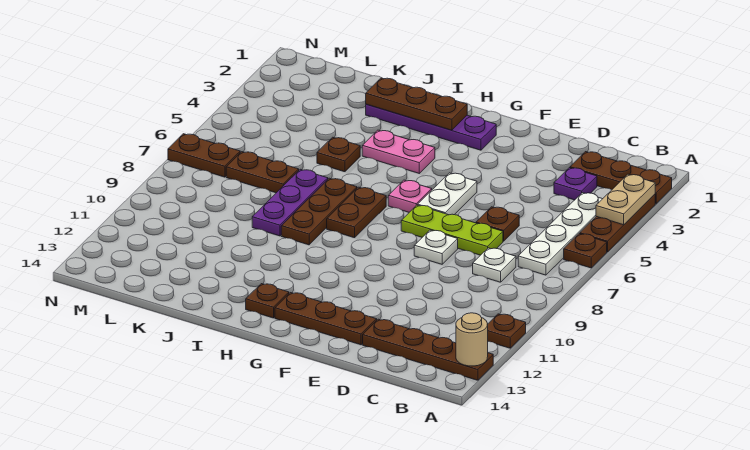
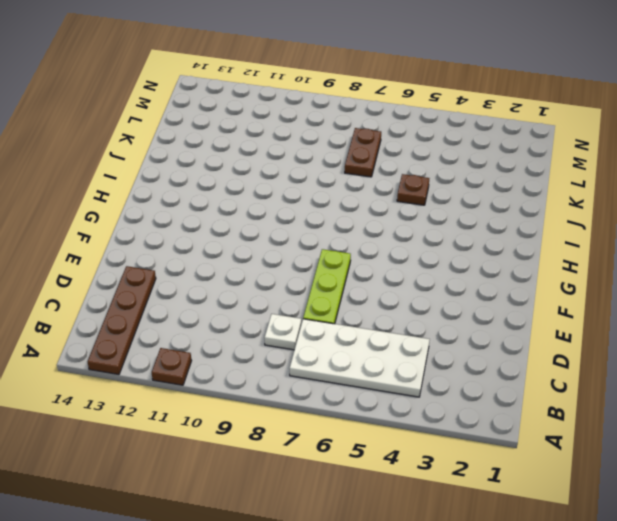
white 2x4 plate [290,319,430,397] -> white 1x4 plate [518,193,602,275]
none -> brown 1x3 plate [570,152,672,204]
none -> brown 1x3 plate [580,194,655,252]
none -> brown 1x1 plate [564,234,607,268]

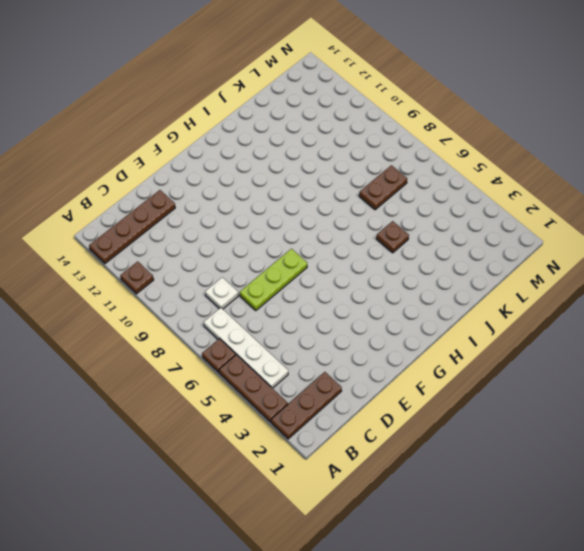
none -> purple 1x1 plate [554,168,597,200]
none -> brown 1x1 plate [476,207,519,241]
none -> white 1x1 plate [414,230,458,264]

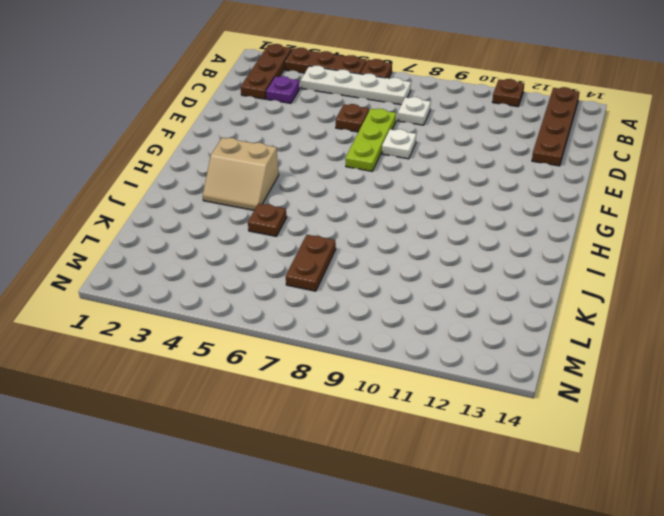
tan 2x2 slope [203,138,279,210] -> pink 1x2 plate [362,130,435,173]
none -> brown 1x3 plate [275,293,377,345]
none -> white 1x2 plate [418,173,477,215]
none -> purple 1x4 plate [366,104,496,150]

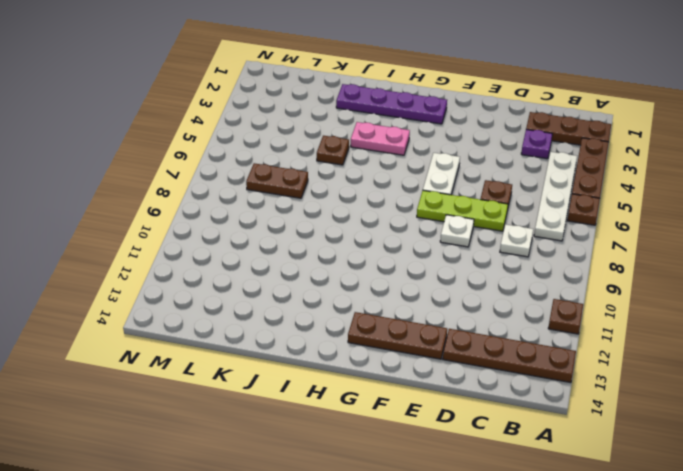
none -> pink 1x1 plate [388,180,432,212]
none -> brown 1x2 plate [327,187,386,238]
none -> brown 1x1 plate [246,284,289,318]

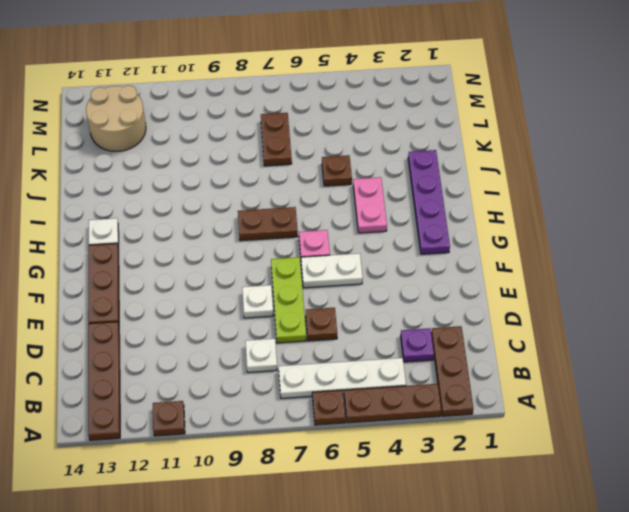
white 1x1 plate [89,218,119,247] -> brown 1x1 plate [246,284,289,318]
tan 2x2 round brick [86,85,146,151] -> none
none -> brown 1x3 plate [281,178,357,245]
none -> purple 1x3 plate [252,169,328,236]
none -> brown 1x2 plate [168,134,240,177]

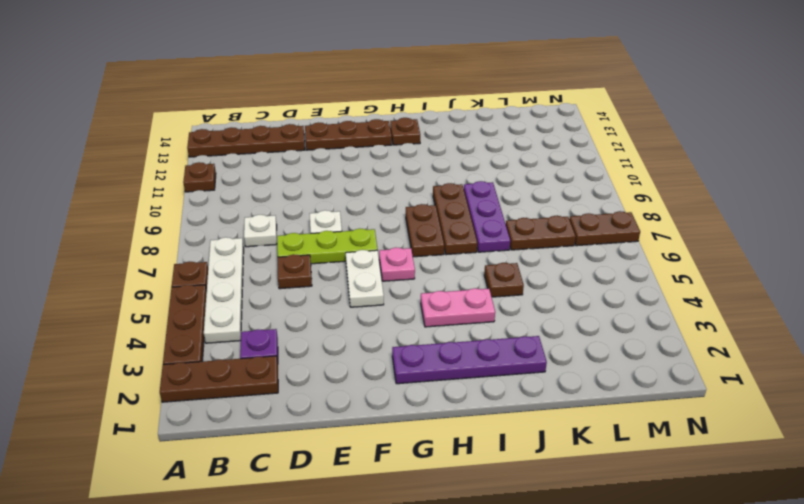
none -> tan 1x2 plate [596,174,655,225]
none -> tan 1x1 round brick [456,313,488,366]
none -> brown 1x3 plate [366,78,467,130]

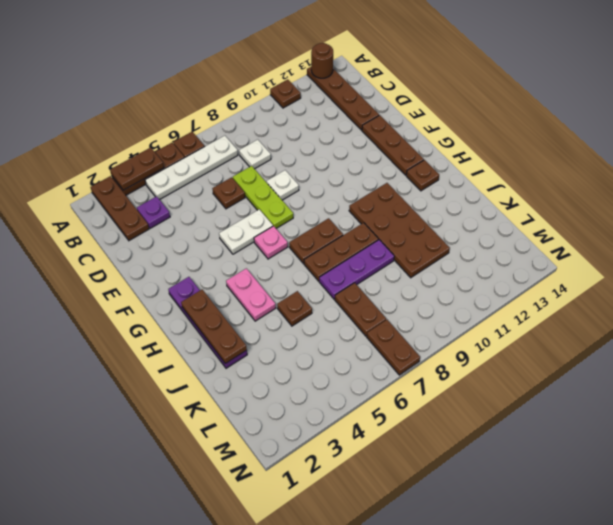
brown 1x2 plate [110,148,164,190] -> tan 1x2 plate [596,174,655,225]
brown 1x1 round brick [311,43,333,78] -> tan 1x1 round brick [456,313,488,366]
brown 2x4 plate [349,183,450,278] -> none

